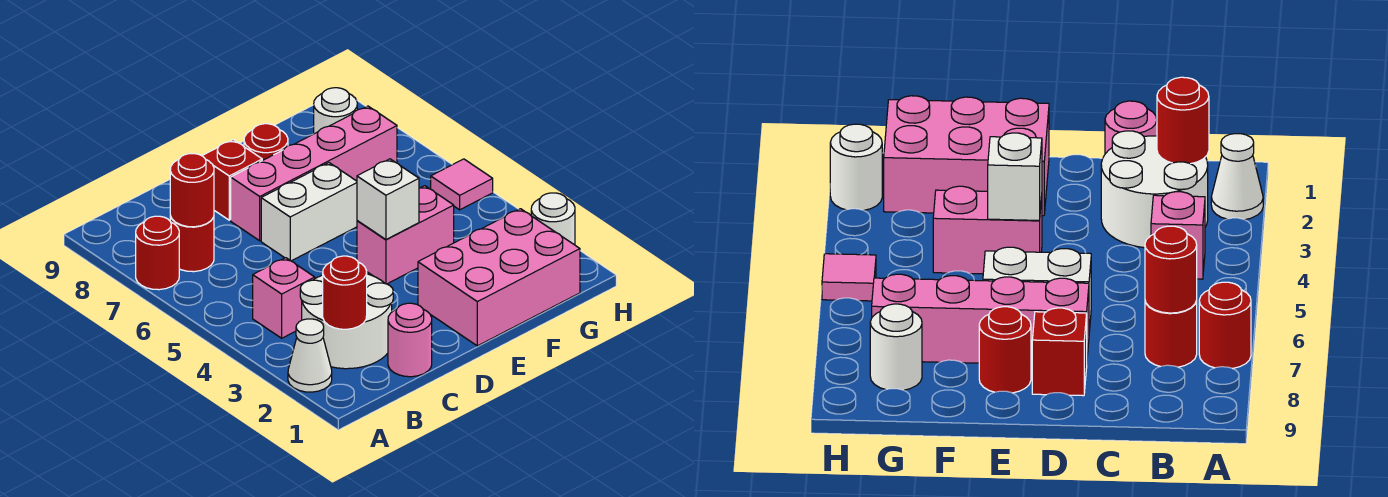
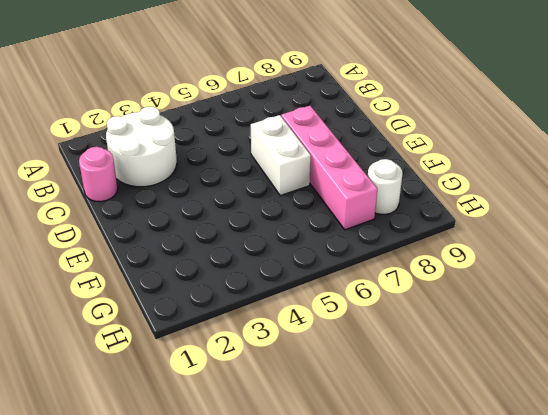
none -> white 1x1 cone [288,319,332,392]
none -> red 1x1 round brick [136,216,179,290]
none -> pink 1x1 brick [253,258,315,338]

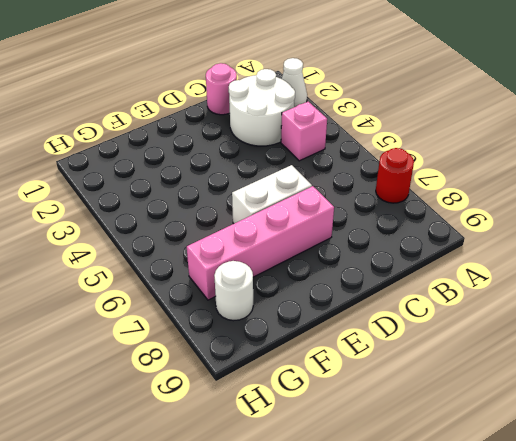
none -> red 1x1 round brick [170,216,214,272]
none -> red 1x1 brick [202,140,262,220]
none -> pink 2x3 brick [418,209,580,346]

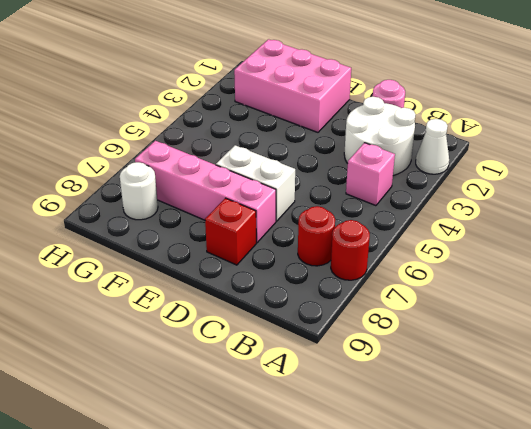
none -> pink 1x2 brick [357,186,454,284]
none -> red 1x1 round brick [244,124,288,160]
none -> white 1x1 round brick [531,193,575,245]

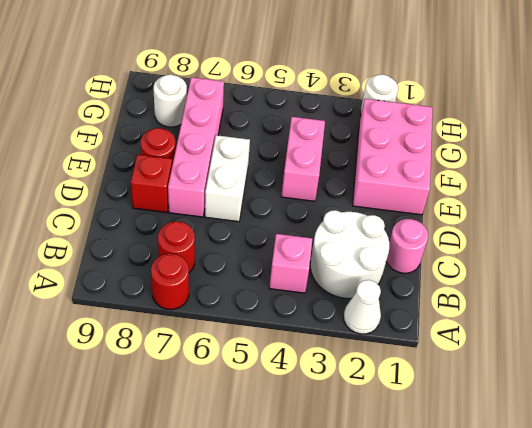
none -> pink 1x1 tile [431,159,493,210]
none -> red 1x1 round brick [323,256,367,329]
none -> red 1x1 round brick [170,154,214,227]

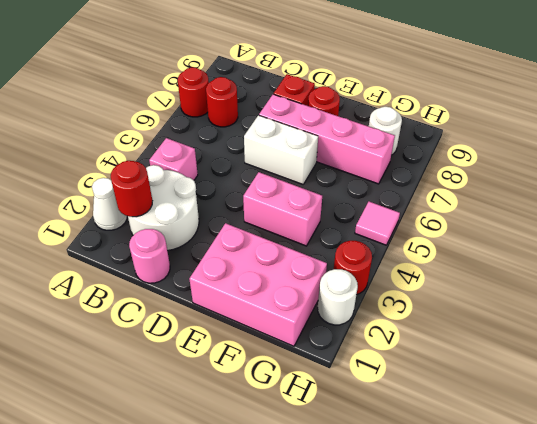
red 1x1 round brick [334,241,372,294] -> red 1x1 round brick moved to [170,154,214,227]
none -> white 1x1 brick [357,159,419,239]

